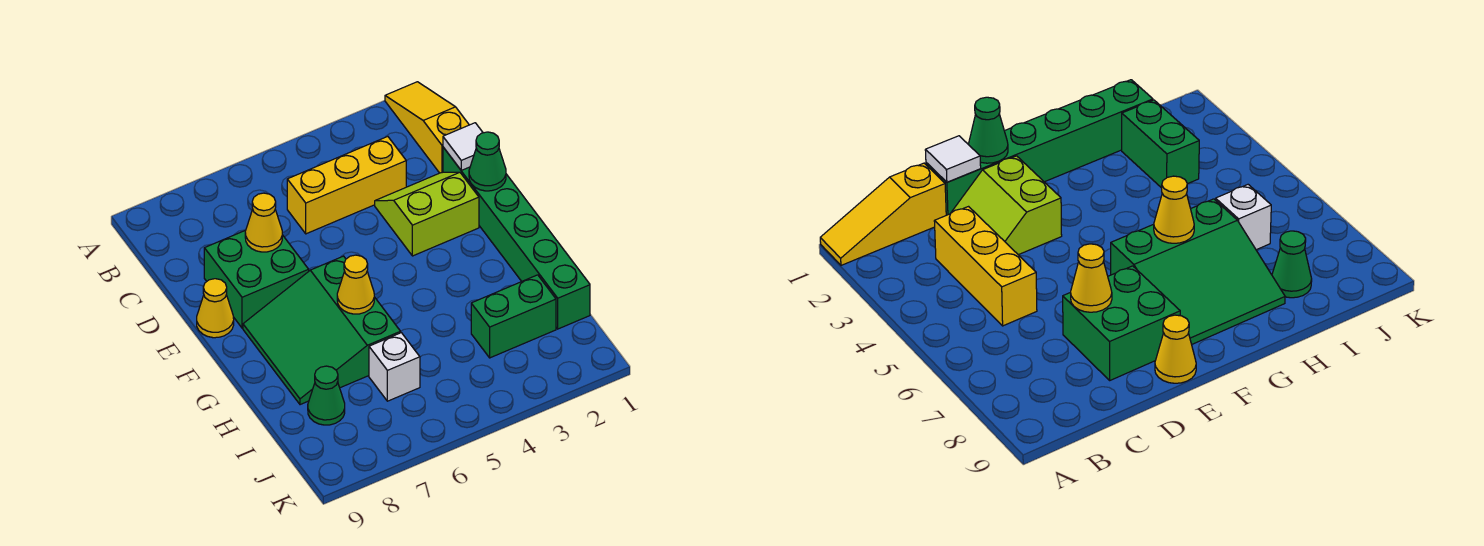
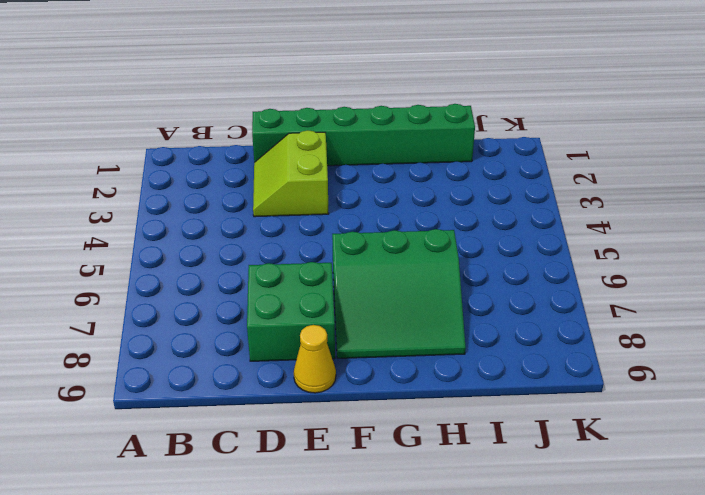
none -> yellow 1x3 slope [385,82,469,173]
none -> yellow 1x3 brick [287,137,406,234]
none -> green 1x2 brick [471,275,556,358]

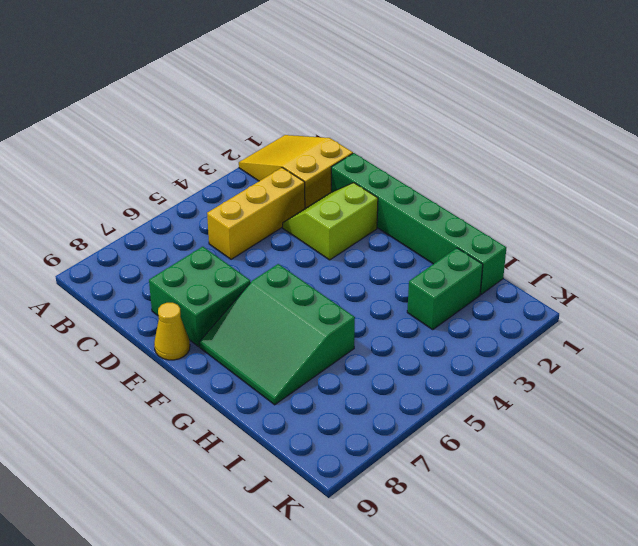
yellow 2x3 slope [239,135,353,208] -> yellow 1x3 slope [385,82,469,173]
none -> white 1x1 brick [369,333,420,401]
none -> green 1x1 cone [308,366,345,425]
none -> white 1x1 tile [443,123,483,170]

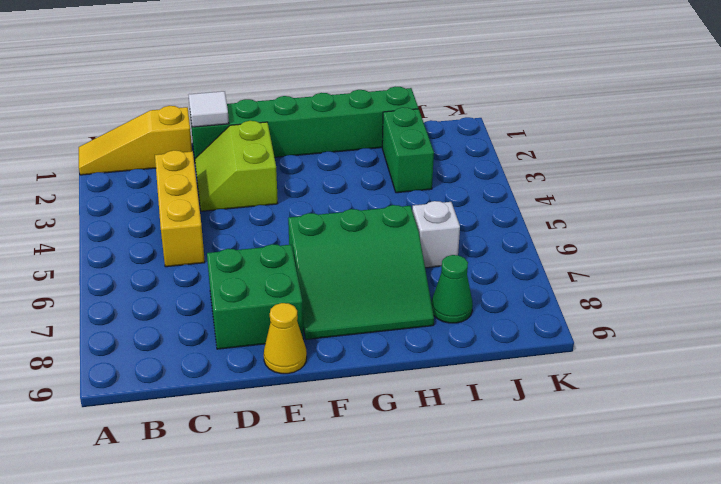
none -> yellow 1x1 cone [245,193,282,252]
none -> green 1x1 cone [469,132,506,191]
none -> yellow 1x1 cone [337,255,374,314]

